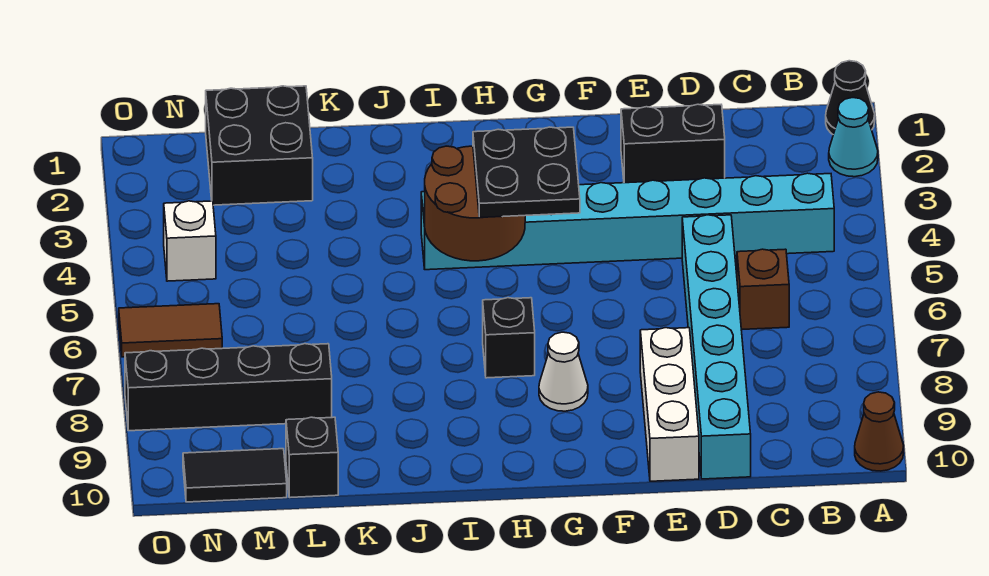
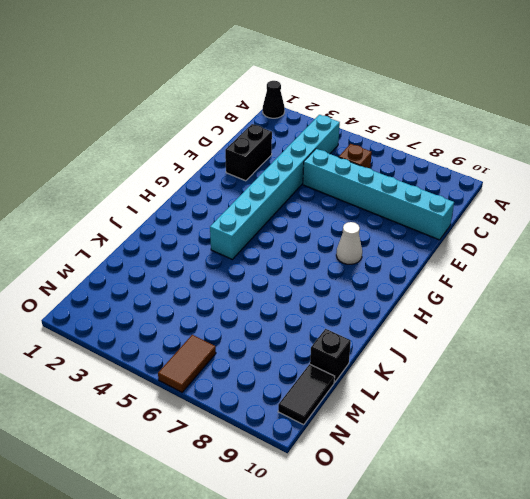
none -> cyan 1x1 cone [829,98,878,177]
none -> brown 1x1 cone [855,392,904,471]
none -> white 1x3 brick [640,328,699,481]

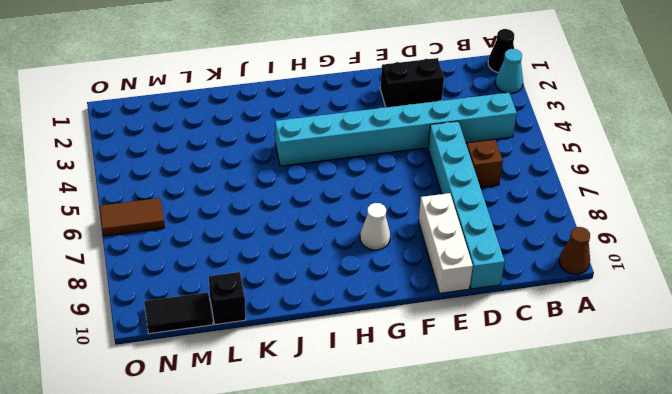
none -> black 1x1 brick [483,298,535,378]
none -> black 2x2 brick [206,86,313,205]
none -> black 1x4 brick [125,344,332,431]

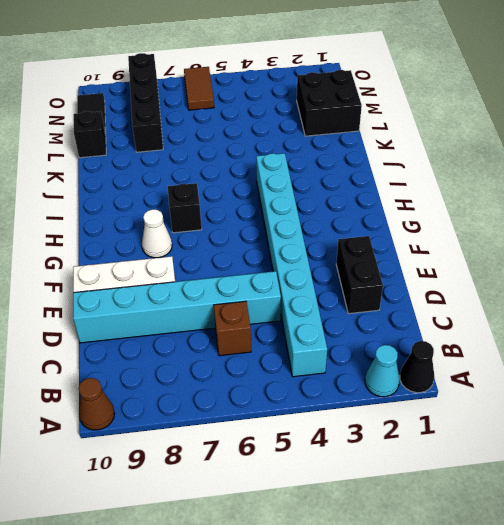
none -> white 1x1 brick [164,201,216,281]
none -> brown 2x2 round brick [425,146,525,261]
none -> black 2x2 plate [473,127,580,218]

